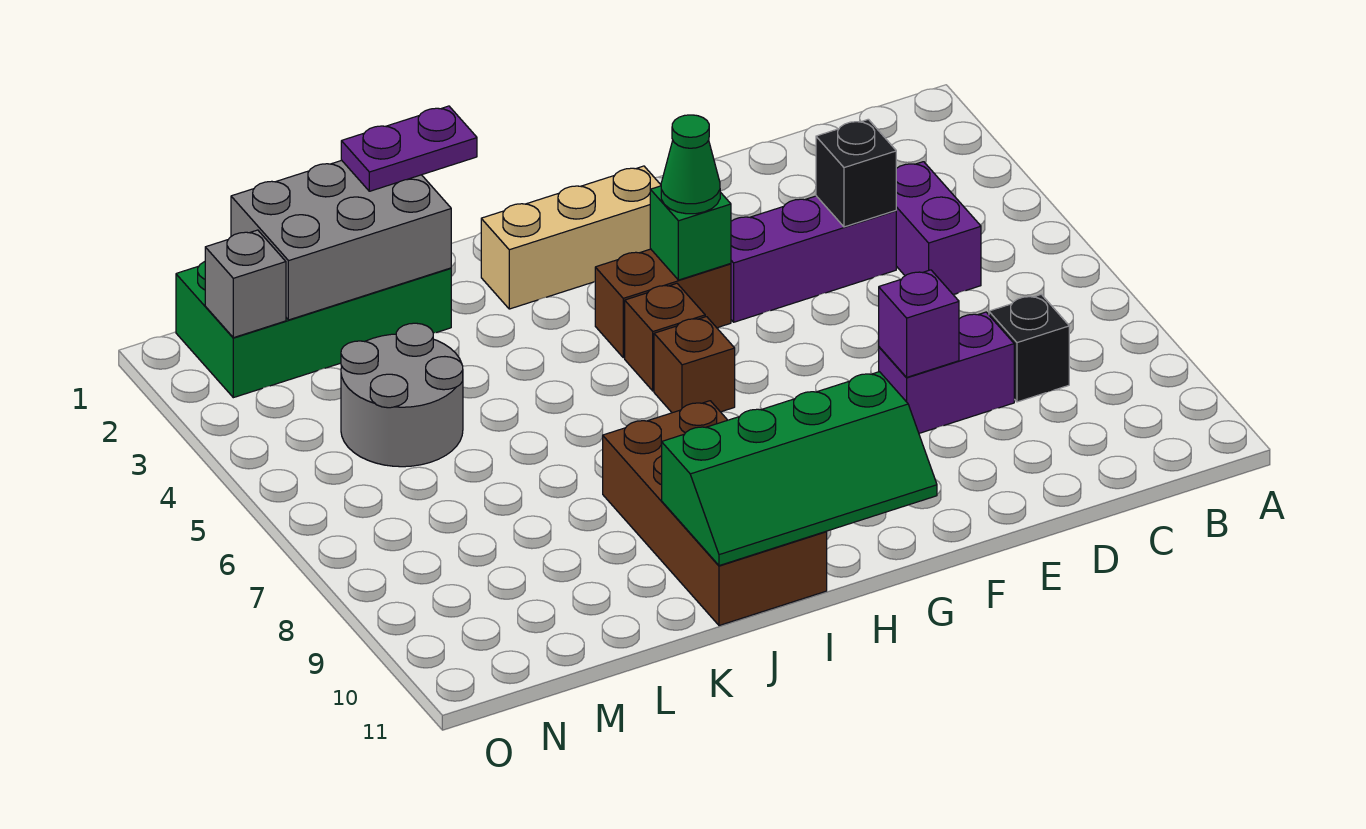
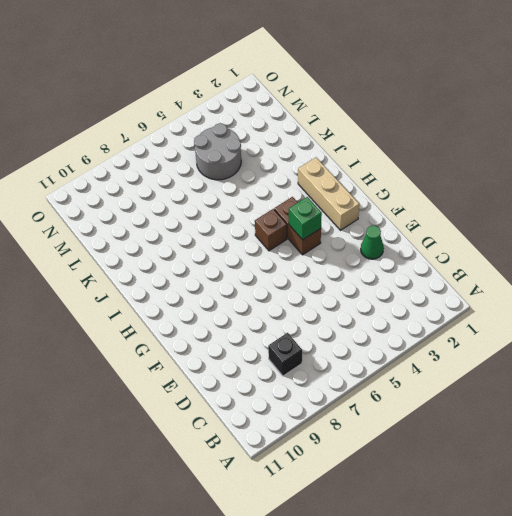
green 1x1 cone [361,226,384,259] -> green 1x1 cone moved to [661,115,720,214]
none -> purple 1x2 brick [896,162,981,295]
none -> purple 1x3 brick [731,196,896,322]
none -> purple 1x2 brick [879,312,1014,433]

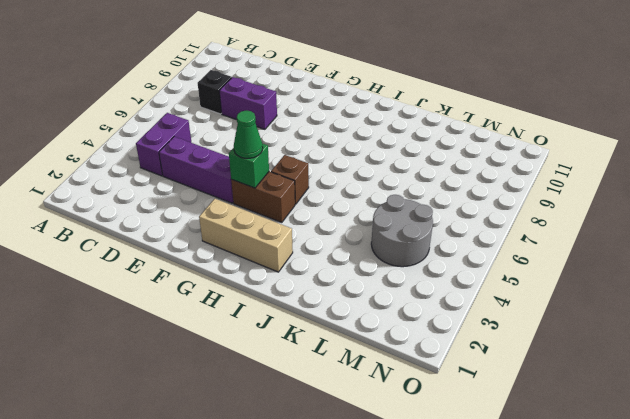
none -> brown 1x1 brick [654,317,735,413]
none -> brown 2x4 brick [603,401,827,626]
none -> green 2x4 brick [176,262,451,398]

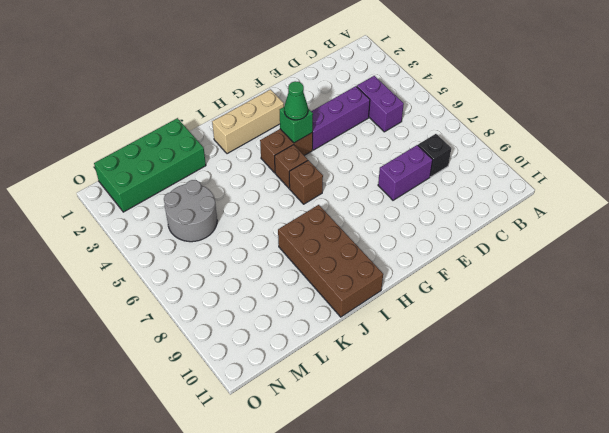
none -> black 1x1 brick [816,119,896,227]
none -> purple 1x1 brick [879,270,959,377]
none -> green 2x4 slope [662,372,937,566]

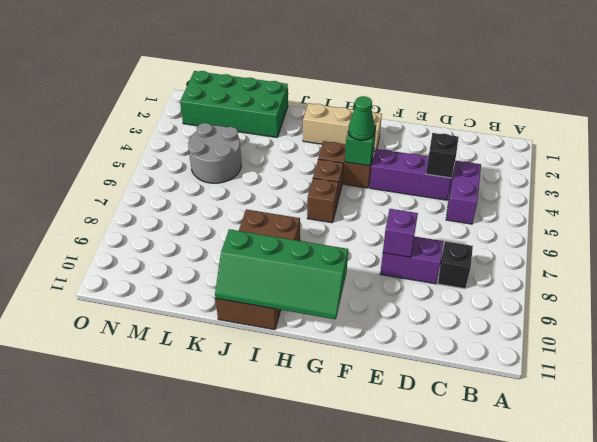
none -> grey 2x3 brick [231,160,451,320]
none -> grey 1x1 brick [205,230,286,338]
none -> purple 1x2 plate [341,106,477,191]

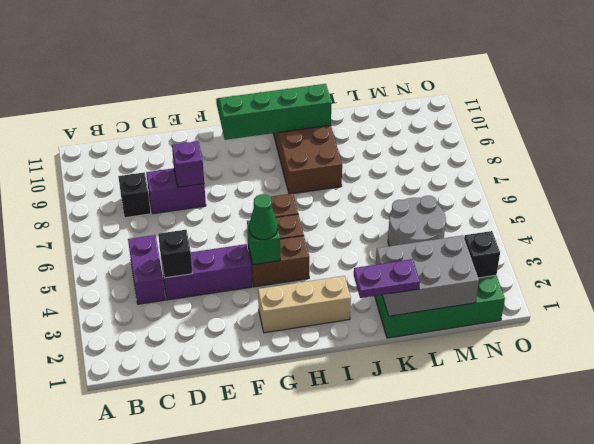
black 1x1 brick [464,231,500,278] -> grey 1x1 brick [205,230,286,338]

